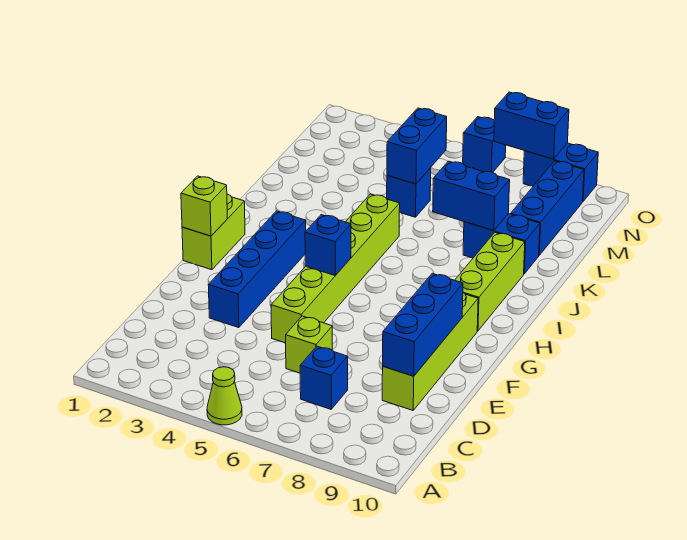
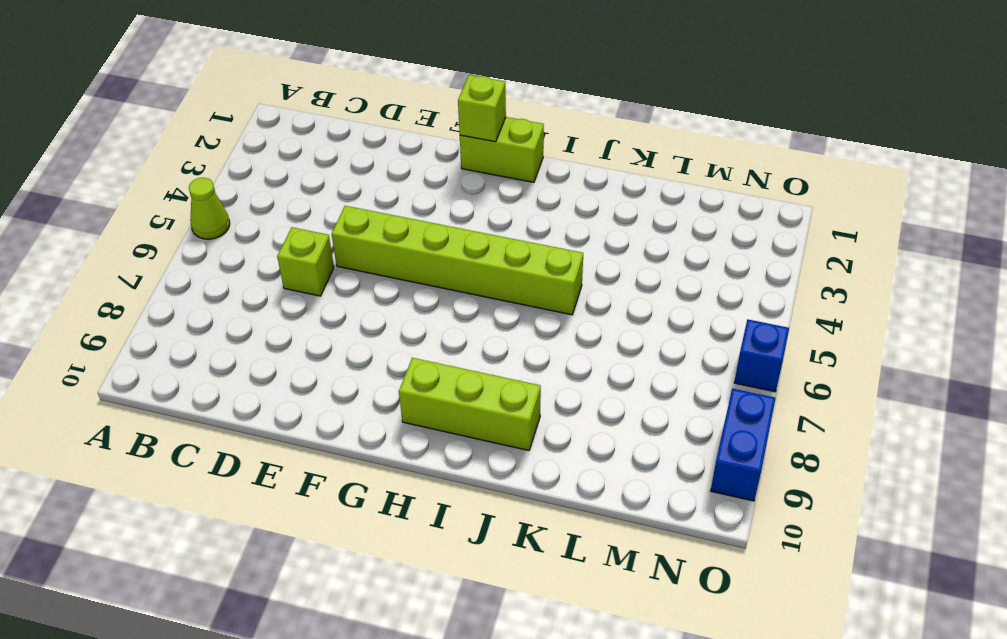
none -> blue 1x1 brick [300,346,348,409]
none -> lime 1x4 brick [382,293,478,410]
none -> blue 1x4 brick [208,211,306,328]

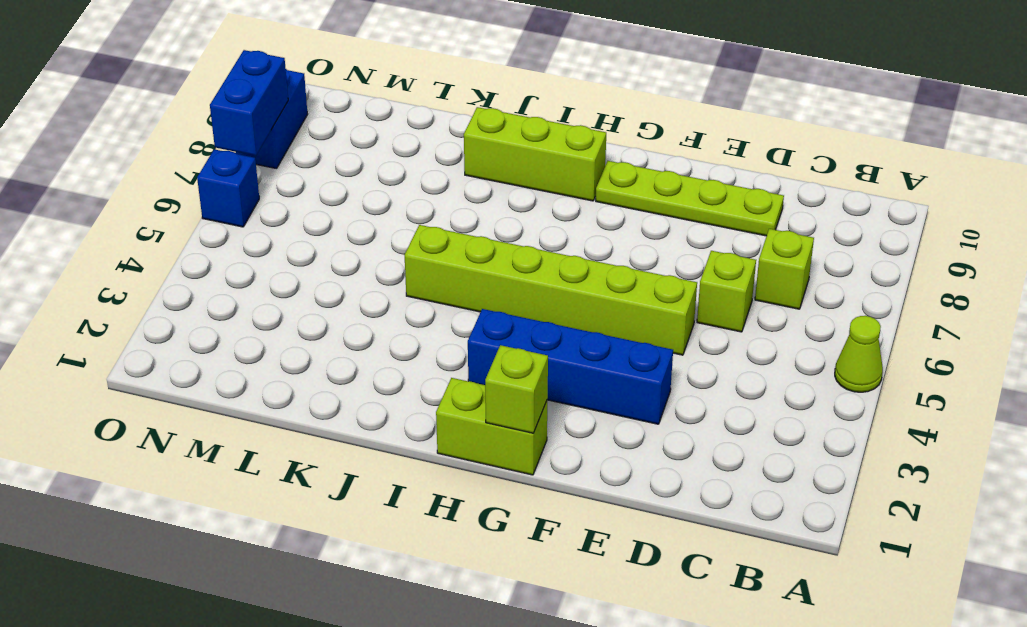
lime 1x1 brick [755,229,814,309] -> blue 1x1 brick [300,346,348,409]
lime 1x4 plate [596,161,784,236] -> lime 1x4 brick [382,293,478,410]
none -> blue 1x2 brick [463,214,540,274]
none -> blue 1x1 brick [387,168,431,217]
none -> blue 1x3 brick [511,161,584,255]

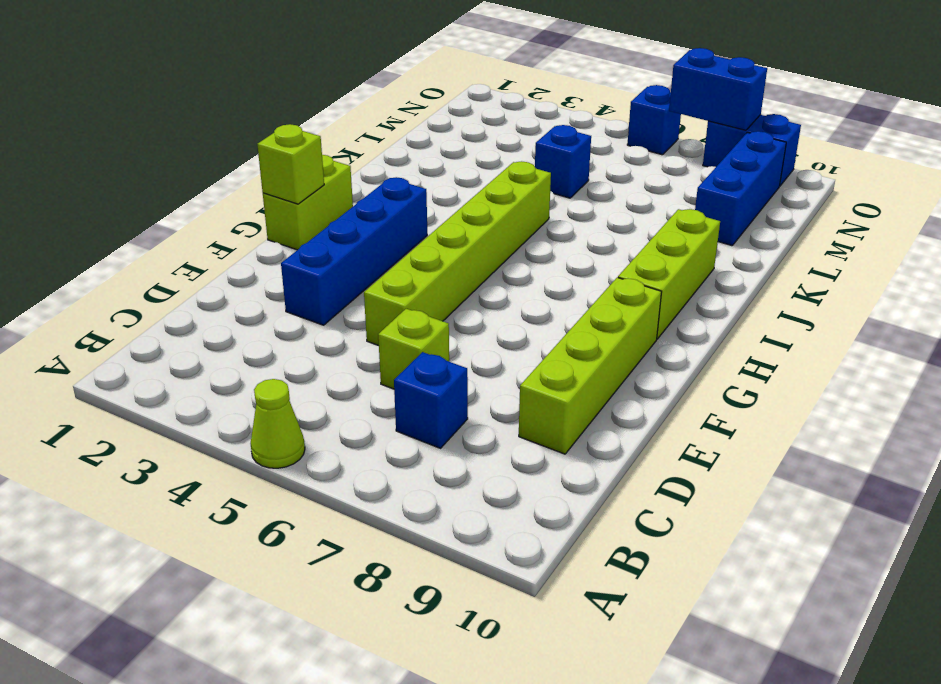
none -> blue 1x2 brick [463,214,540,274]
none -> blue 1x3 brick [383,273,463,376]
none -> blue 1x1 brick [305,215,351,275]

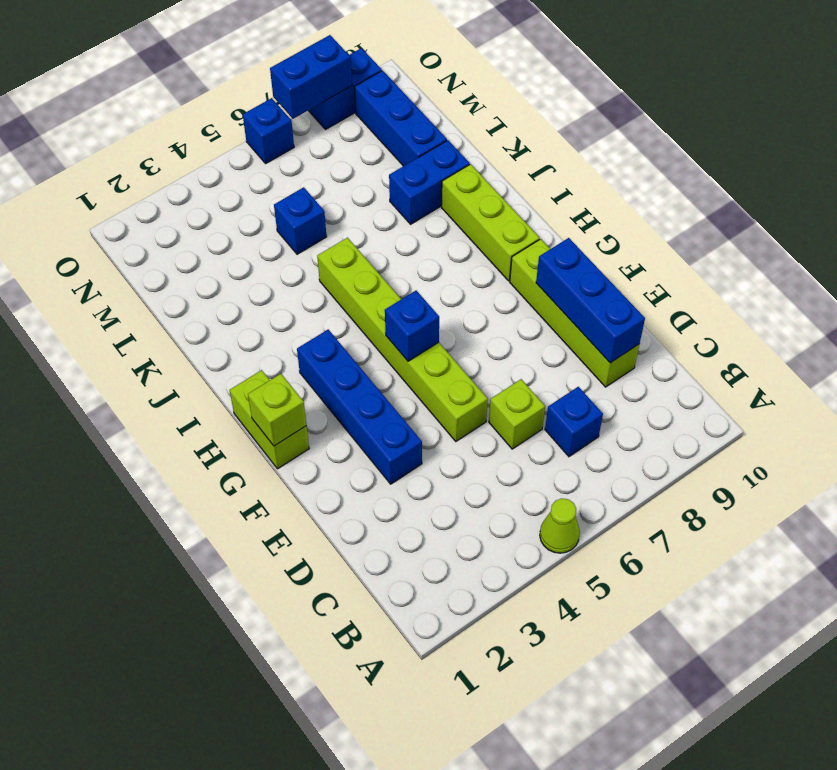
none -> blue 1x2 brick [433,161,510,231]
none -> blue 1x2 brick [387,108,447,184]

